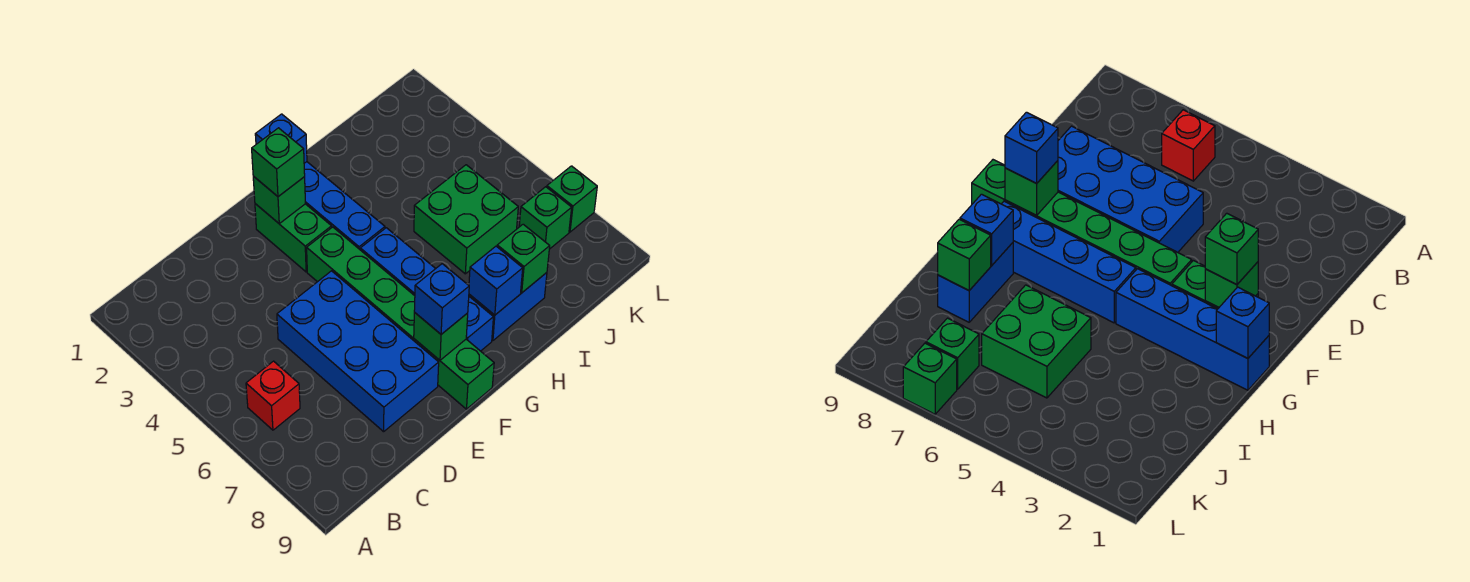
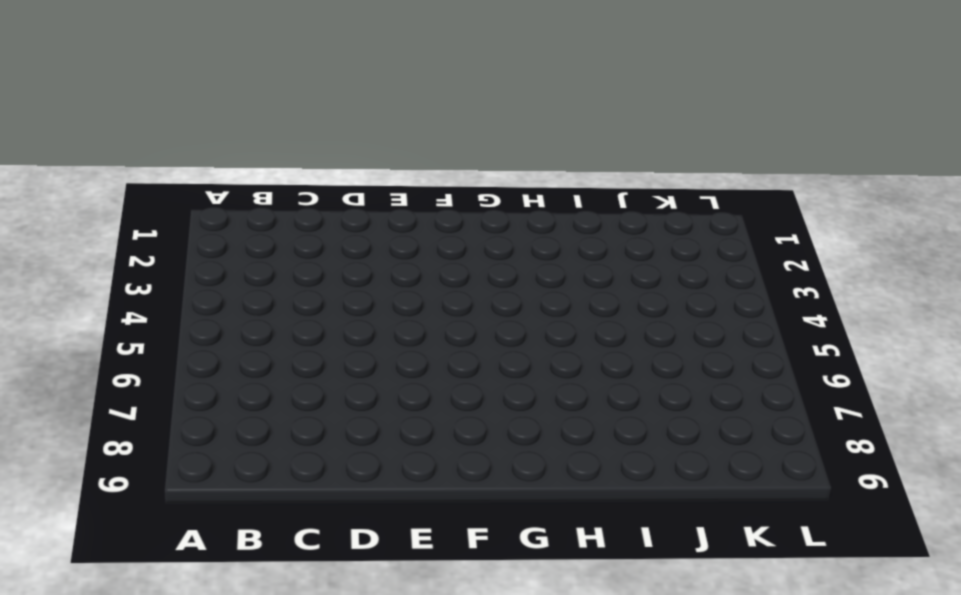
none -> red 1x1 brick [246,361,300,430]
none -> blue 2x4 brick [277,271,439,432]
none -> green 1x2 brick [255,204,332,272]

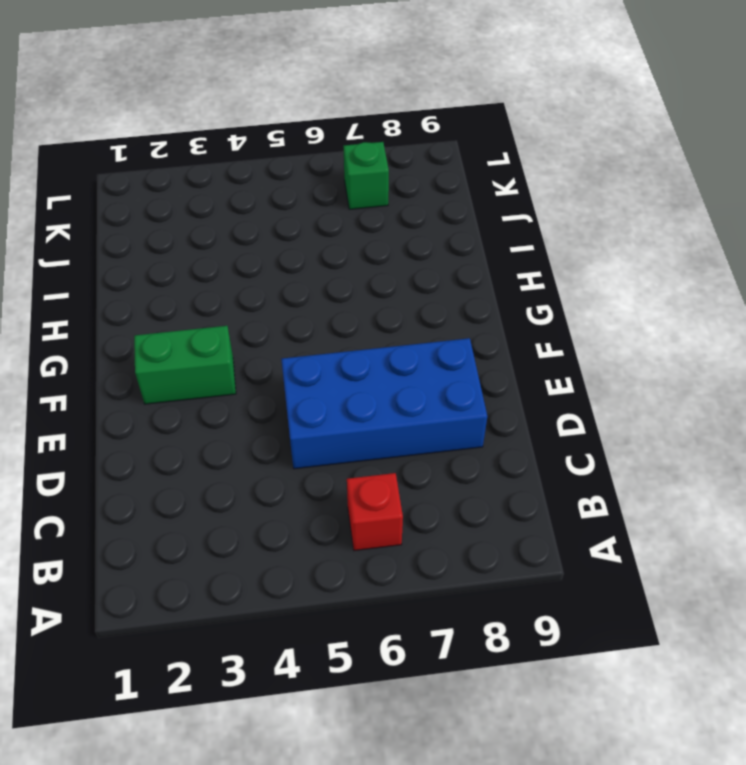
none -> green 1x6 brick [307,227,494,409]
none -> blue 1x4 brick [304,162,385,249]
none -> blue 1x4 brick [360,228,493,351]

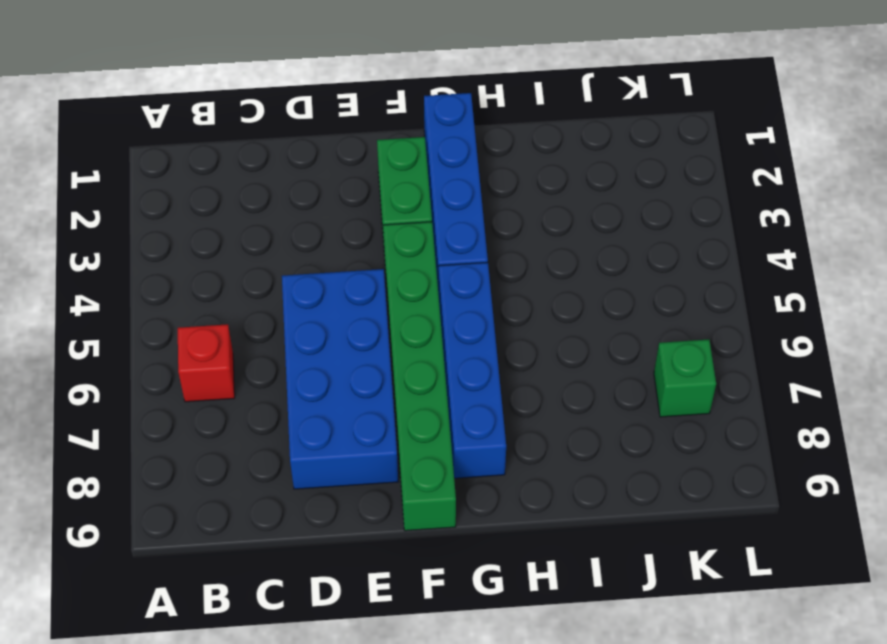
none -> blue 1x2 brick [469,273,547,341]
none -> green 2x2 brick [414,165,518,274]
none -> green 1x1 brick [547,166,597,232]

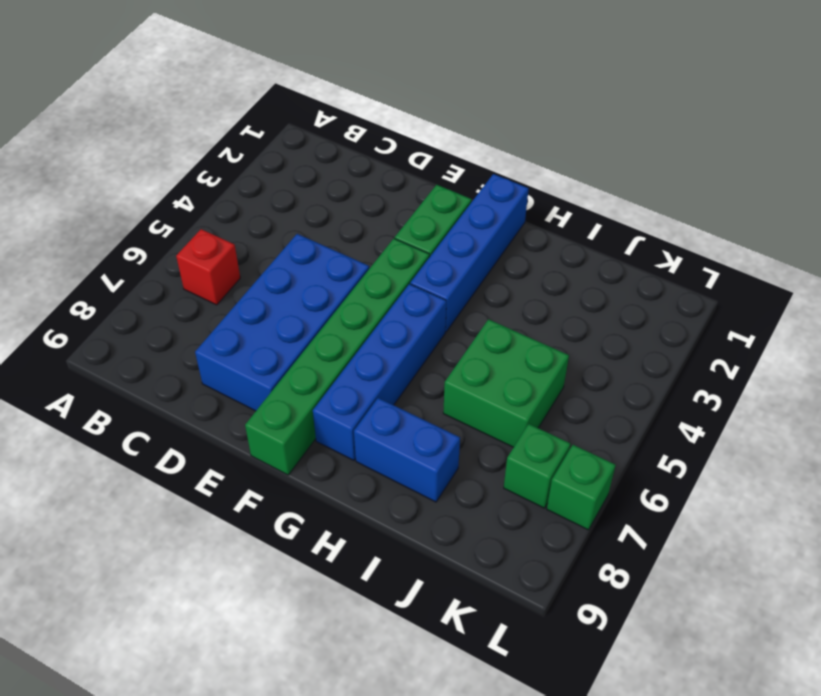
none -> green 1x1 brick [253,176,305,223]
none -> green 1x1 brick [414,313,468,360]
none -> blue 1x1 brick [255,114,307,163]

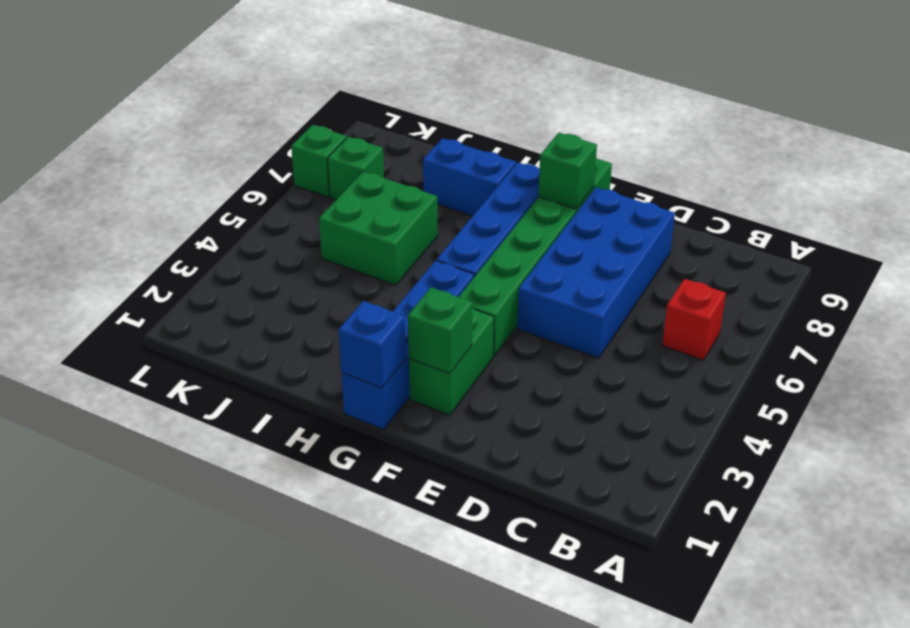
none -> blue 1x1 brick [469,246,523,315]
none -> green 1x1 brick [497,224,550,293]
none -> green 1x1 brick [252,128,305,196]

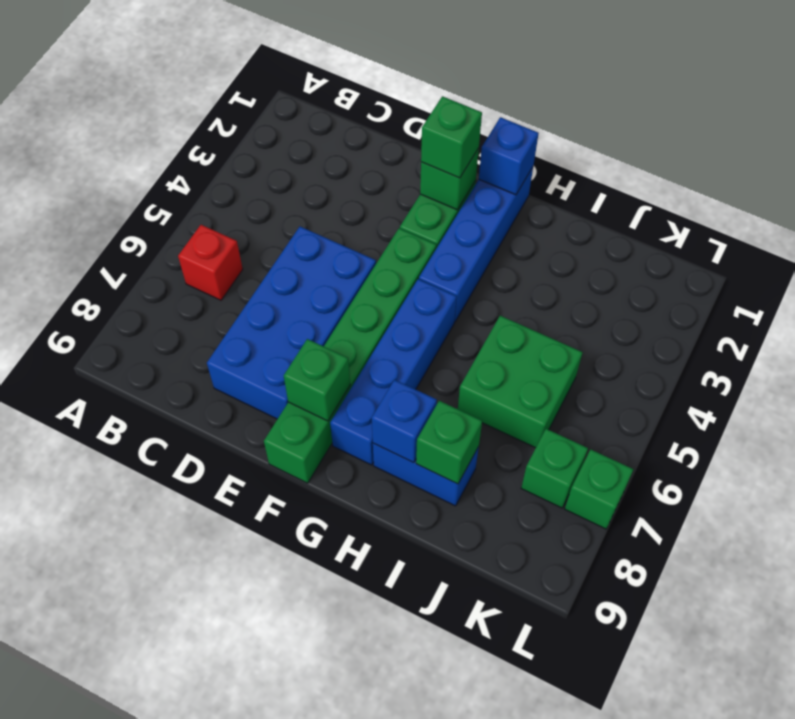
none -> blue 1x1 brick [414,264,469,334]

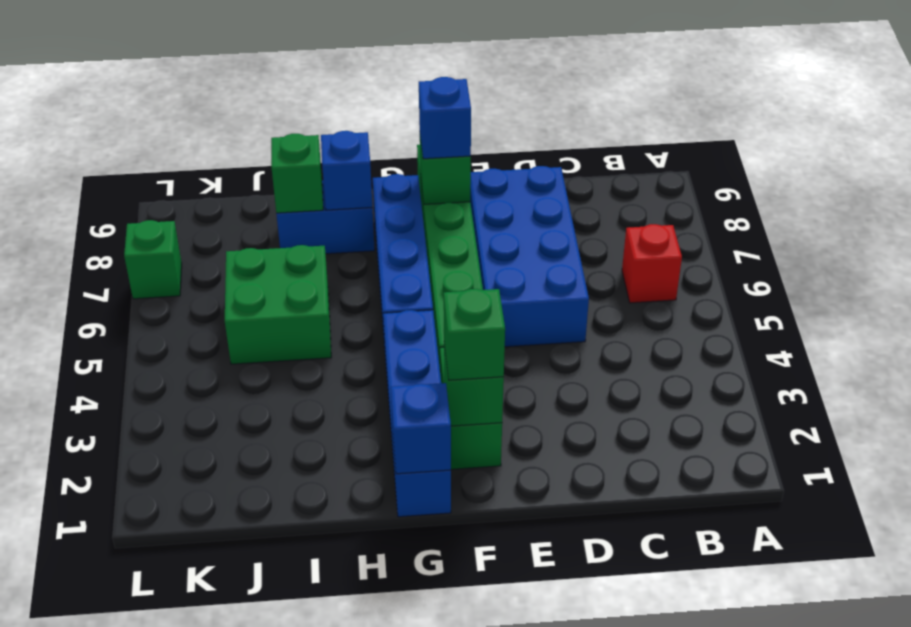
none -> green 1x1 brick [519,187,572,249]

